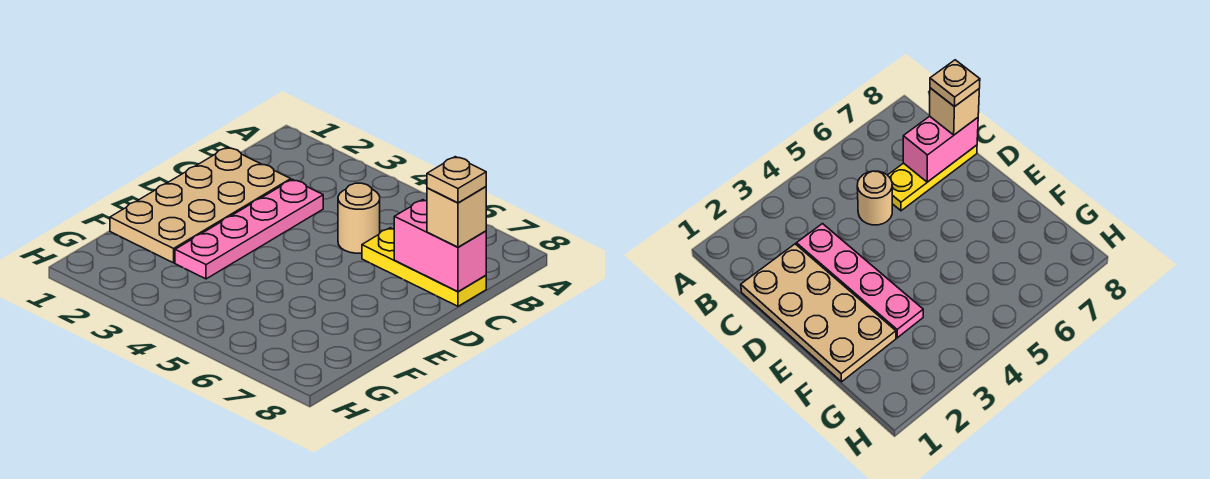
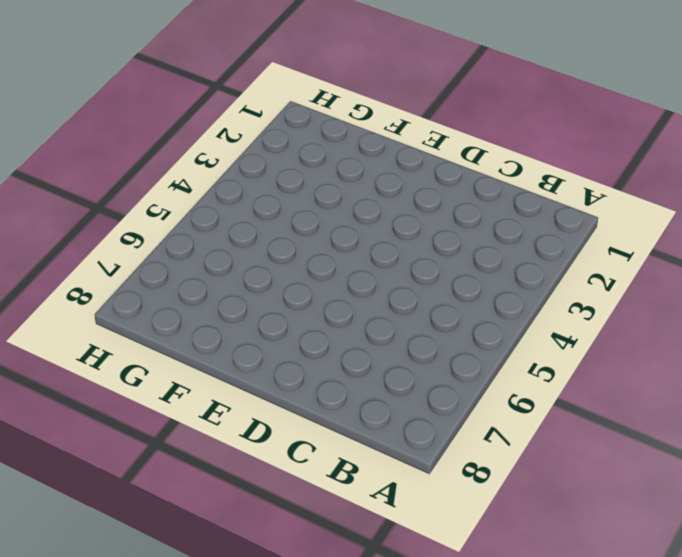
none -> tan 2x4 plate [110,147,291,263]
none -> pink 1x4 plate [175,179,323,279]

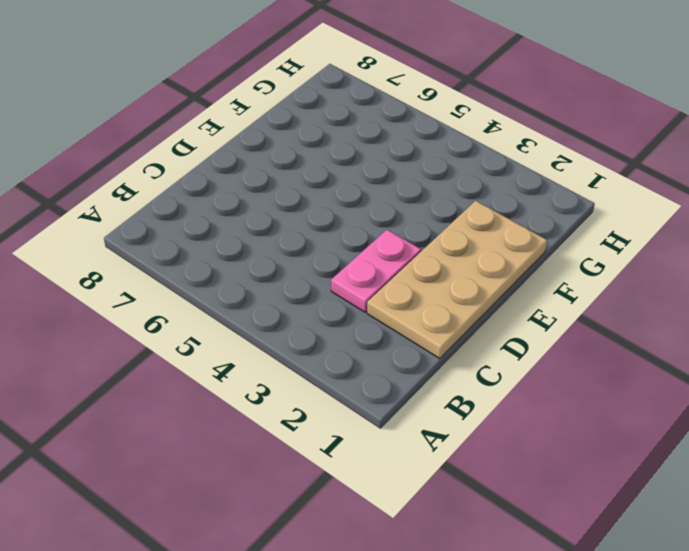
pink 1x2 plate [331,230,421,312] -> pink 1x4 plate [175,179,323,279]
none -> tan 1x1 round brick [338,183,380,253]
none -> yellow 1x3 plate [362,228,486,306]

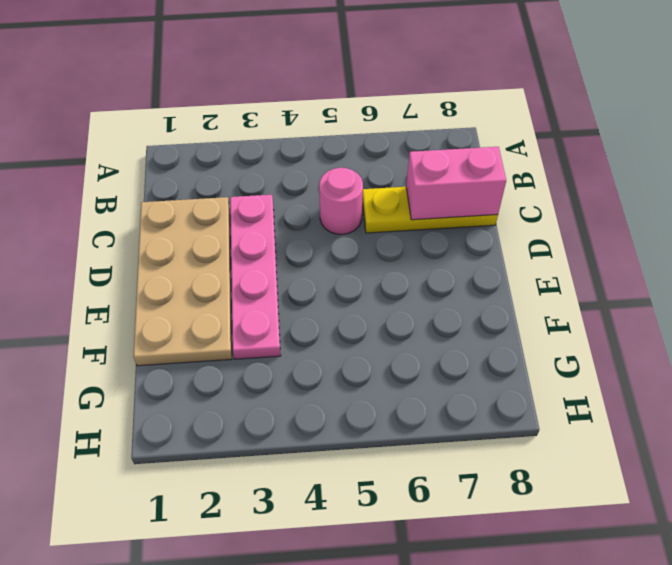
pink 1x1 round brick [319,168,363,234] -> tan 1x1 round brick [338,183,380,253]
none -> tan 1x1 brick [427,187,487,247]
none -> tan 1x1 plate [427,157,486,203]

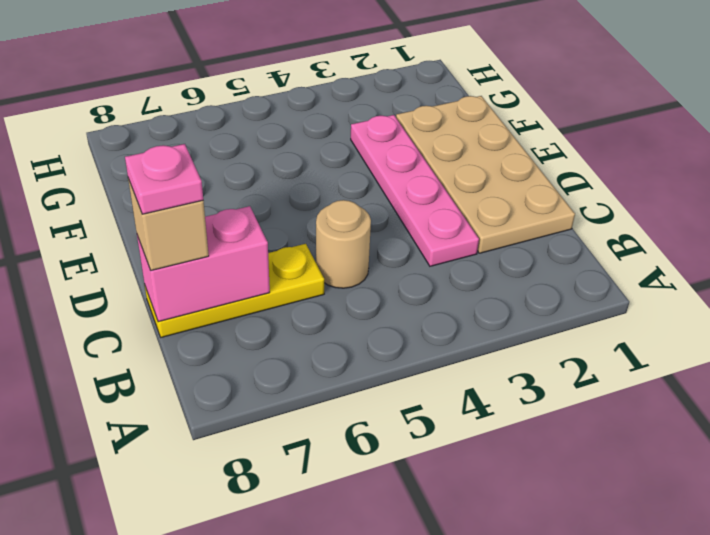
pink 1x1 plate [125,144,203,214] -> tan 1x1 plate [427,157,486,203]

